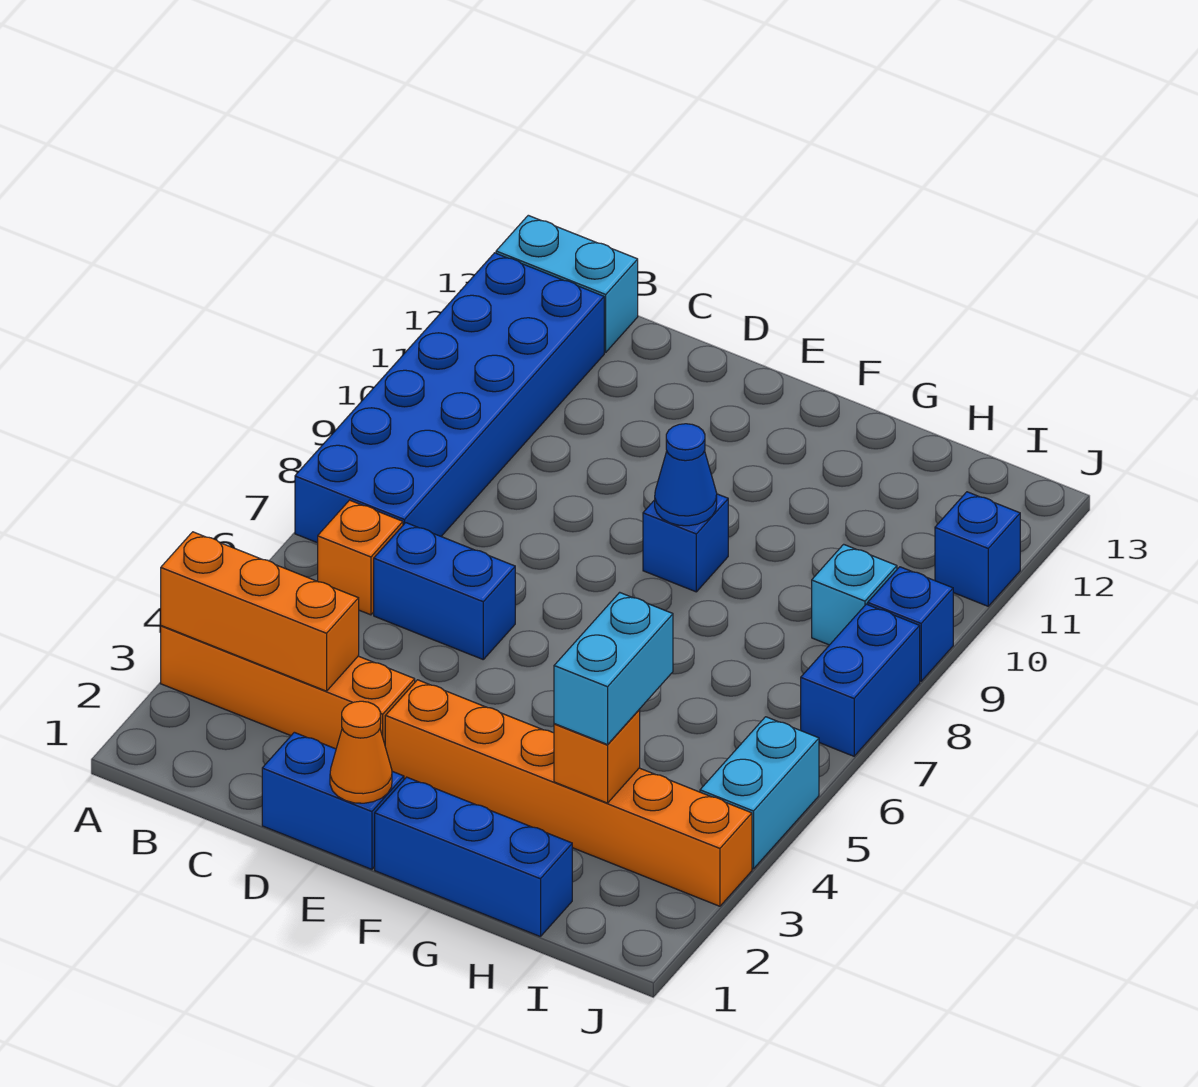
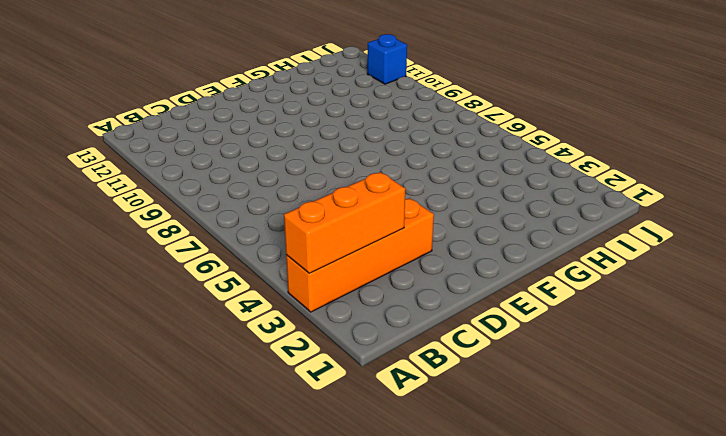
none -> blue 2x6 brick [295,253,604,543]
none -> cyan 1x2 brick [496,215,638,352]
none -> orange 1x1 brick [318,500,403,615]

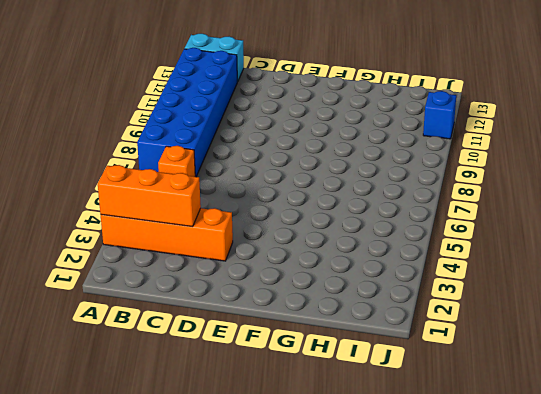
none -> blue 1x2 brick [374,523,515,659]
none -> blue 1x2 brick [262,732,404,869]
none -> orange 1x6 brick [385,680,752,906]

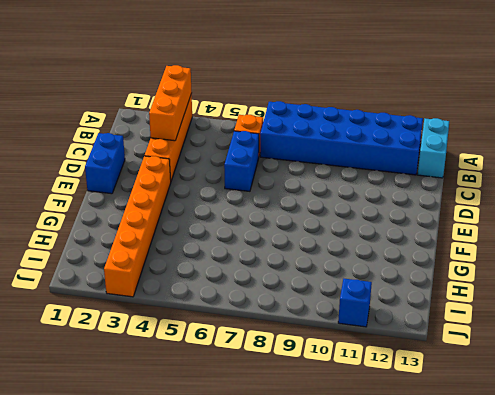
none -> blue 1x3 brick [375,777,572,937]
none -> blue 1x1 brick [643,494,728,592]
none -> cyan 1x1 brick [812,544,897,645]

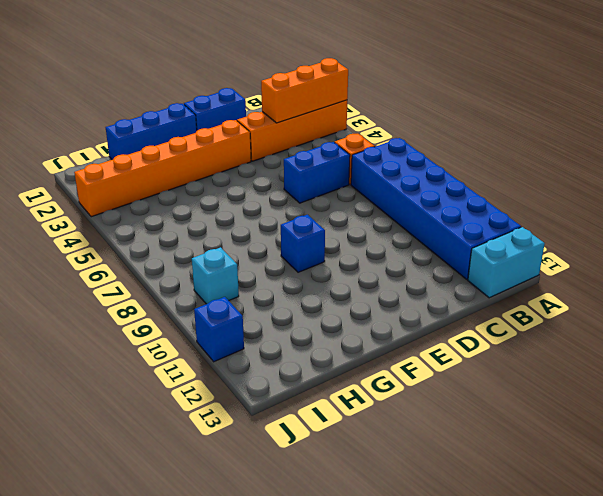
none -> cyan 1x2 brick [700,717,819,869]
none -> blue 1x2 brick [801,604,920,756]
none -> blue 1x1 brick [868,567,953,681]

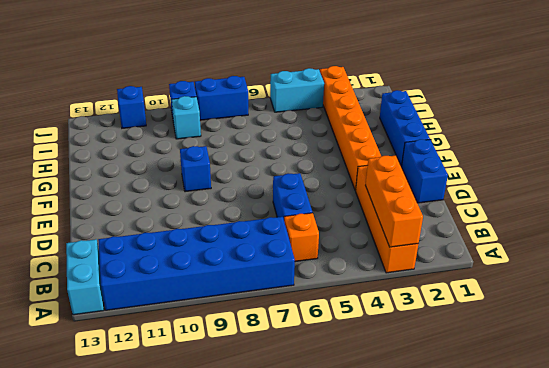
none -> orange 1x1 cone [330,701,392,803]
none -> blue 1x1 cone [655,424,717,526]
none -> orange 1x1 brick [554,710,640,803]

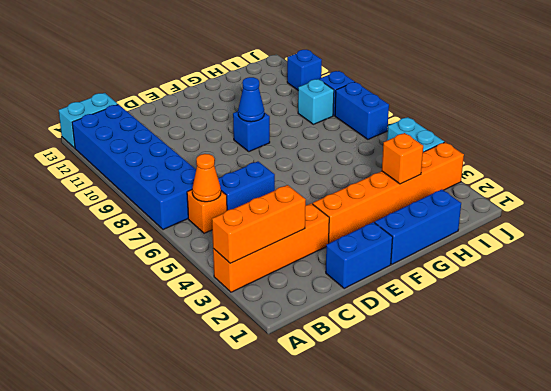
orange 1x1 cone [192,154,221,202] -> orange 1x1 cone moved to [330,701,392,803]
none -> cyan 1x2 brick [554,592,673,745]

